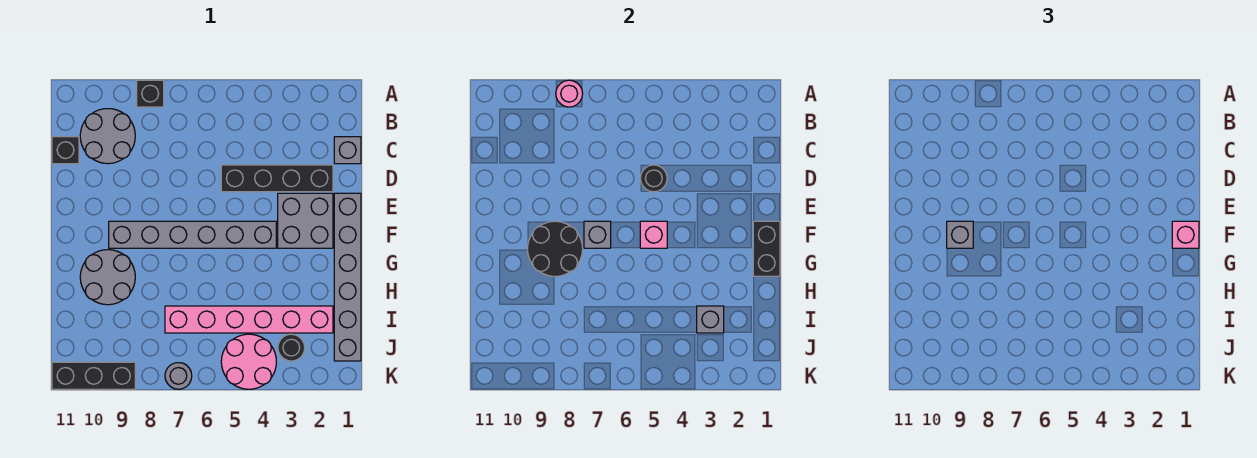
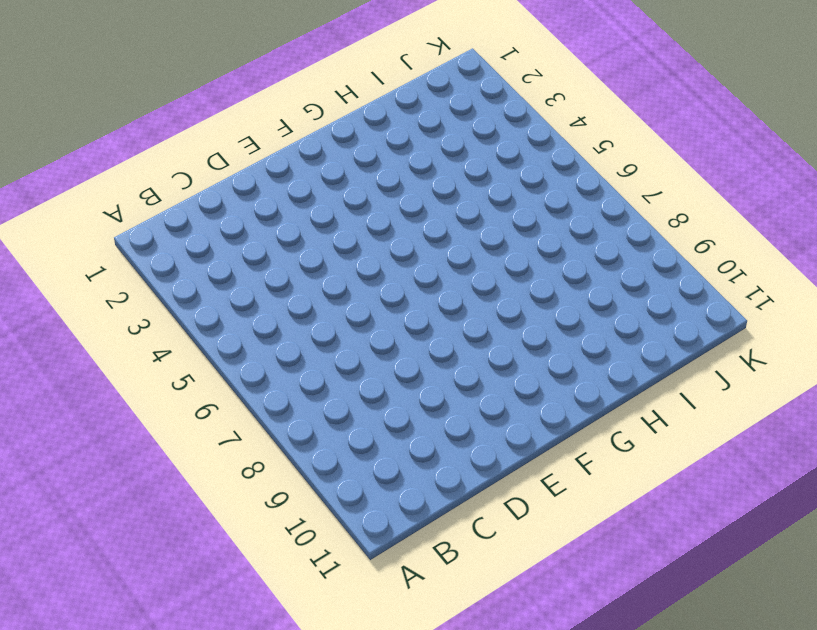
none -> black 1x1 brick [137,80,164,107]
none -> grey 2x2 round brick [80,109,135,164]
none -> grey 1x1 brick [334,137,361,164]

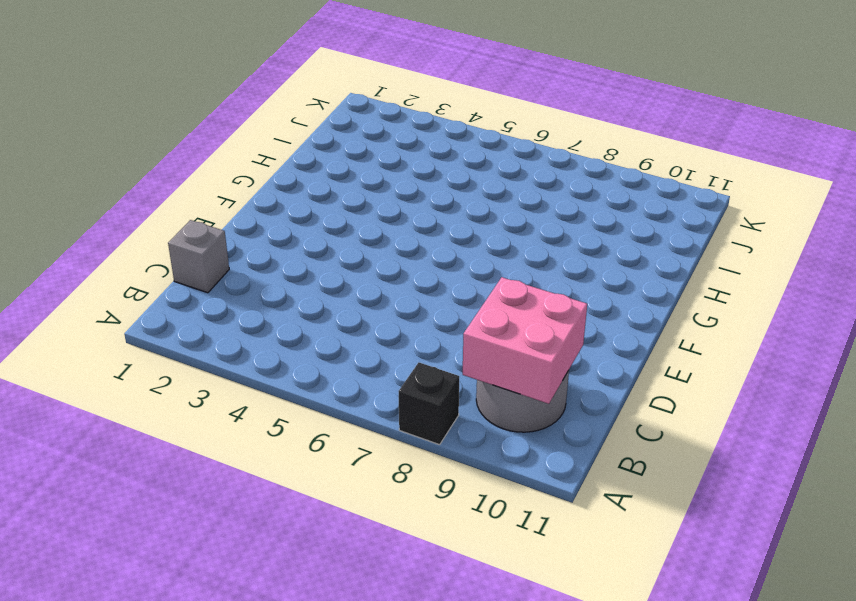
pink 2x2 brick [463,277,587,404] -> none
none -> black 1x1 brick [52,137,79,164]
none -> black 1x4 brick [221,165,333,192]
none -> grey 1x6 brick [334,193,361,361]

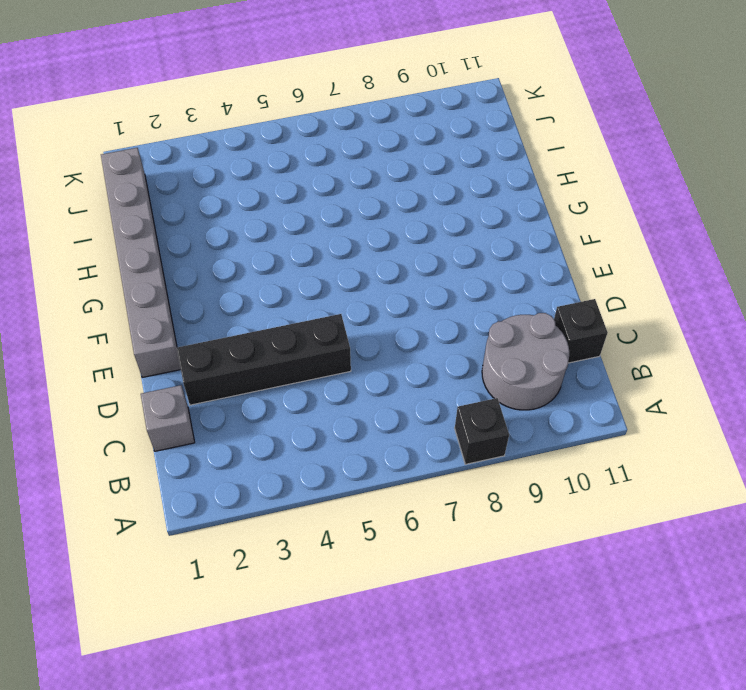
none -> grey 2x2 brick [278,193,333,248]
none -> grey 1x6 brick [109,221,276,248]
none -> grey 2x2 round brick [80,250,135,305]

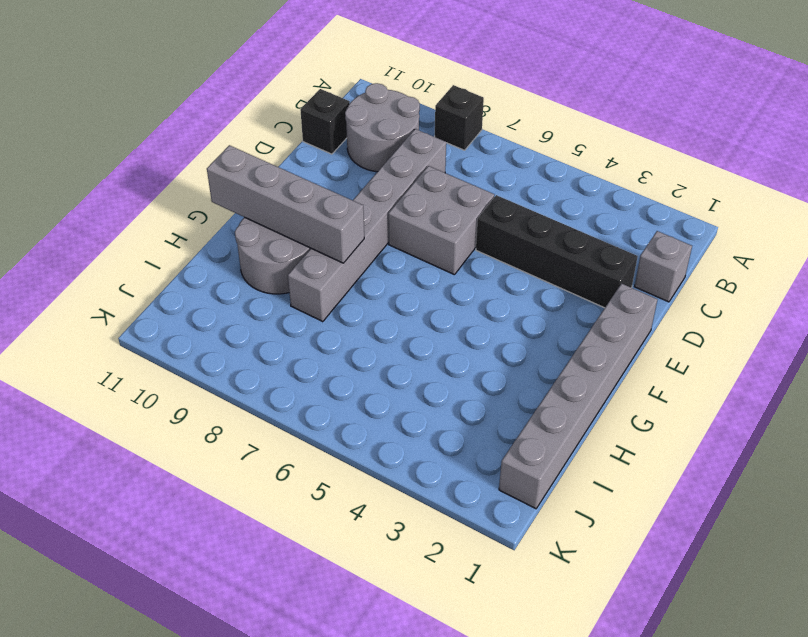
grey 1x6 brick [288,129,446,322] -> grey 1x6 brick turned to [109,221,276,248]
grey 2x2 brick [388,166,494,275] -> grey 2x2 brick moved to [278,193,333,248]
grey 1x4 brick [207,145,364,263] -> black 2x2 round brick [528,221,583,276]
none -> pink 1x6 brick [165,306,333,333]
none -> black 1x1 round brick [278,334,305,361]
none -> pink 2x2 round brick [221,334,276,389]

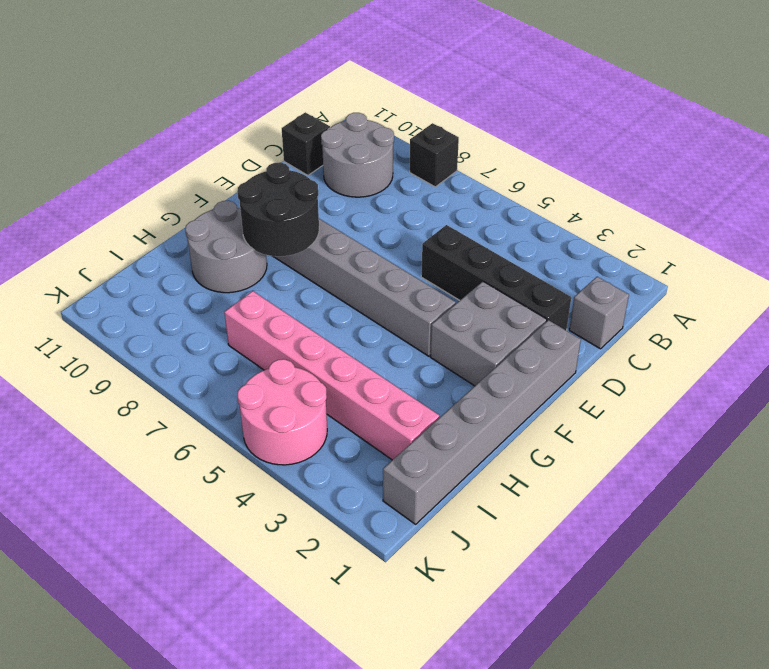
none -> black 1x1 round brick [278,334,305,361]
none -> grey 1x1 round brick [165,363,192,389]
none -> black 1x3 brick [52,362,135,389]

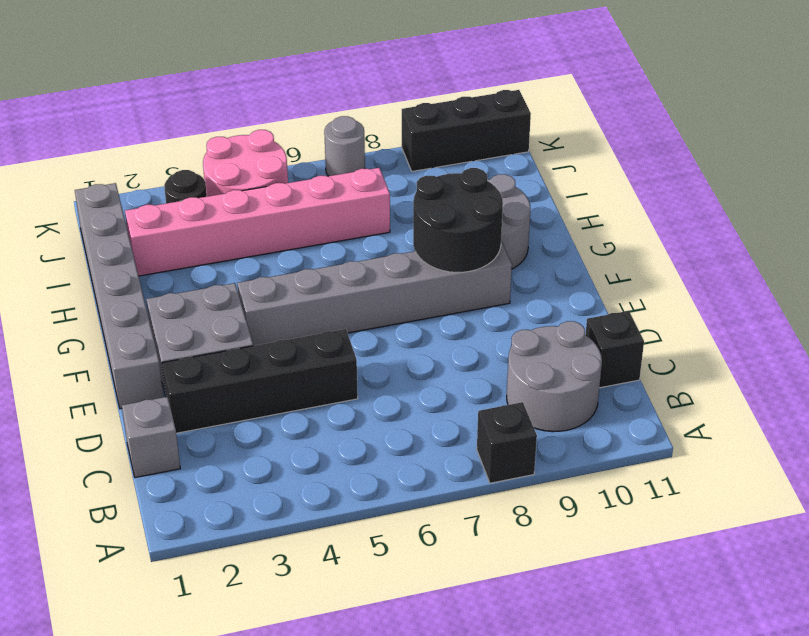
none -> pink 1x1 round brick [556,80,583,107]
none -> black 1x1 round brick [640,165,667,192]
none -> black 1x2 brick [753,221,780,276]

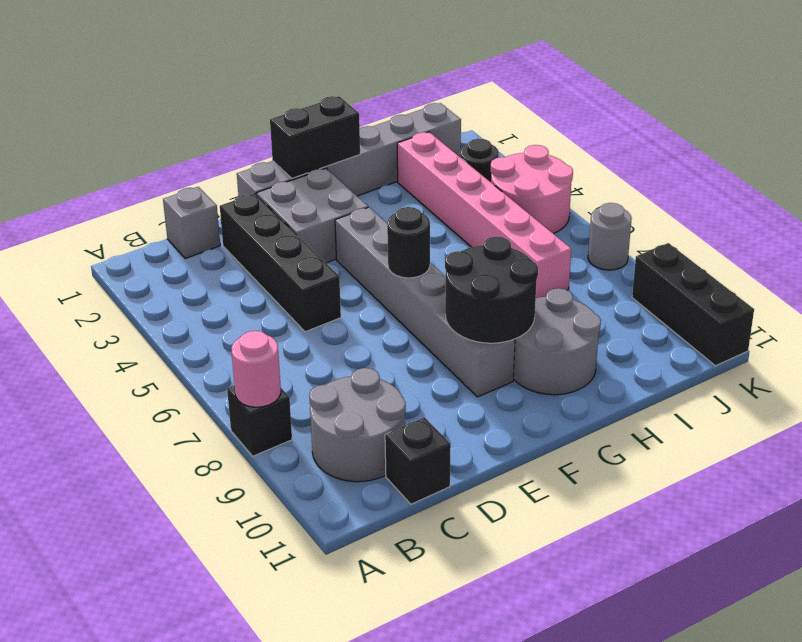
black 1x1 round brick [387,207,430,278] -> black 1x1 round brick moved to [640,165,667,192]
none -> pink 1x1 brick [640,221,667,248]
none -> grey 1x1 brick [584,221,611,248]
none -> grey 1x1 brick [697,306,724,333]

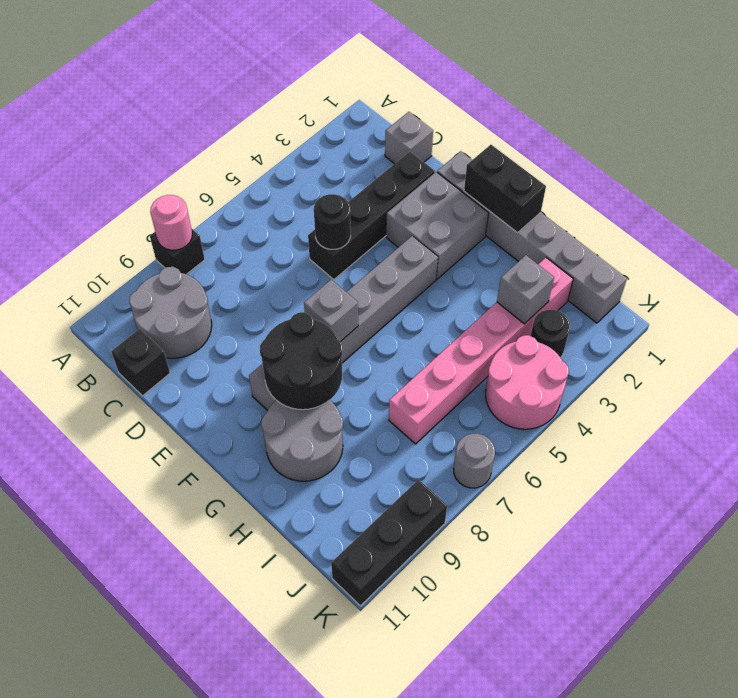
none -> pink 1x1 brick [640,221,667,248]
none -> pink 1x1 brick [1172,221,1199,248]
none -> grey 1x1 brick [947,221,973,248]

